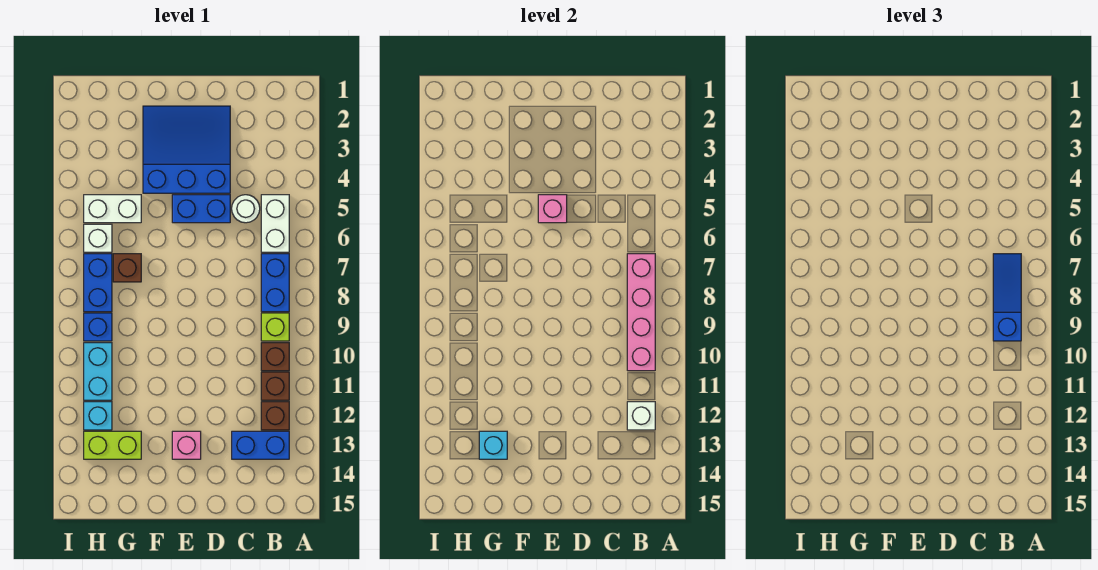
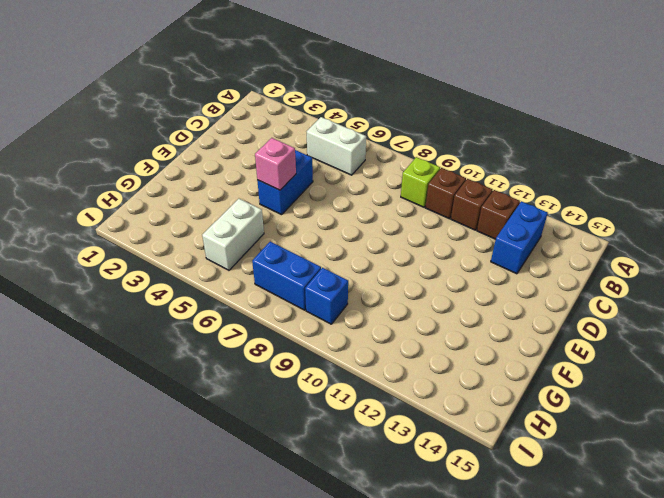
none -> blue 1x2 brick [261,254,289,312]
none -> white 1x1 round brick [232,195,260,223]
none -> blue 3x3 slope [143,106,230,193]

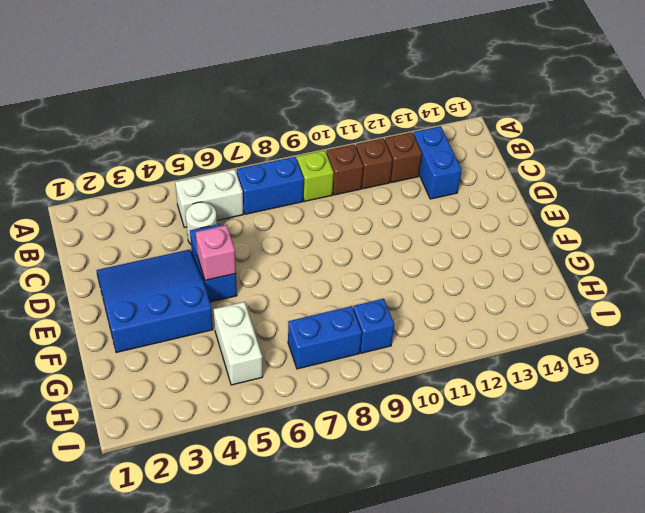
blue 3x3 slope [96,249,213,352] -> blue 3x3 slope turned to [143,106,230,193]
none -> pink 1x1 brick [172,431,201,459]
none -> brown 1x1 brick [113,254,141,282]
none -> lime 1x2 brick [84,431,141,459]

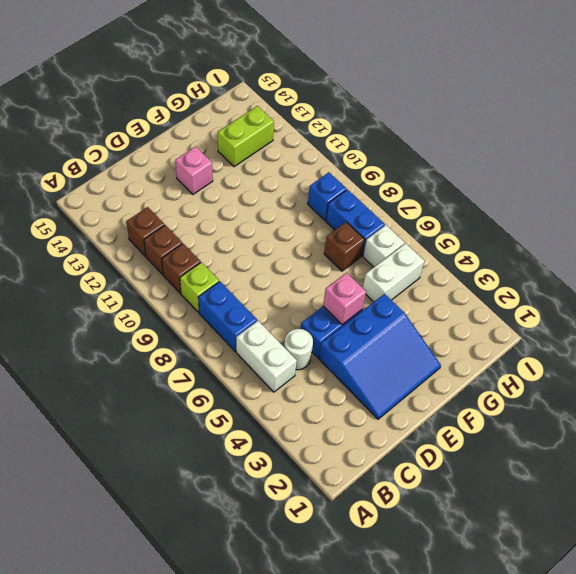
none -> blue 1x2 brick [232,431,289,459]
none -> cyan 1x2 brick [84,343,112,400]
none -> cyan 1x1 brick [84,402,112,430]

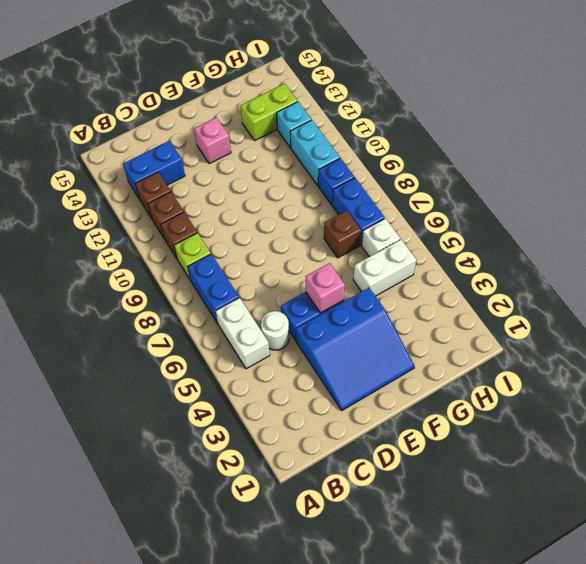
none -> pink 1x4 brick [627,254,655,371]
none -> white 1x1 brick [627,402,655,430]
none -> cyan 1x1 brick [479,431,507,459]

